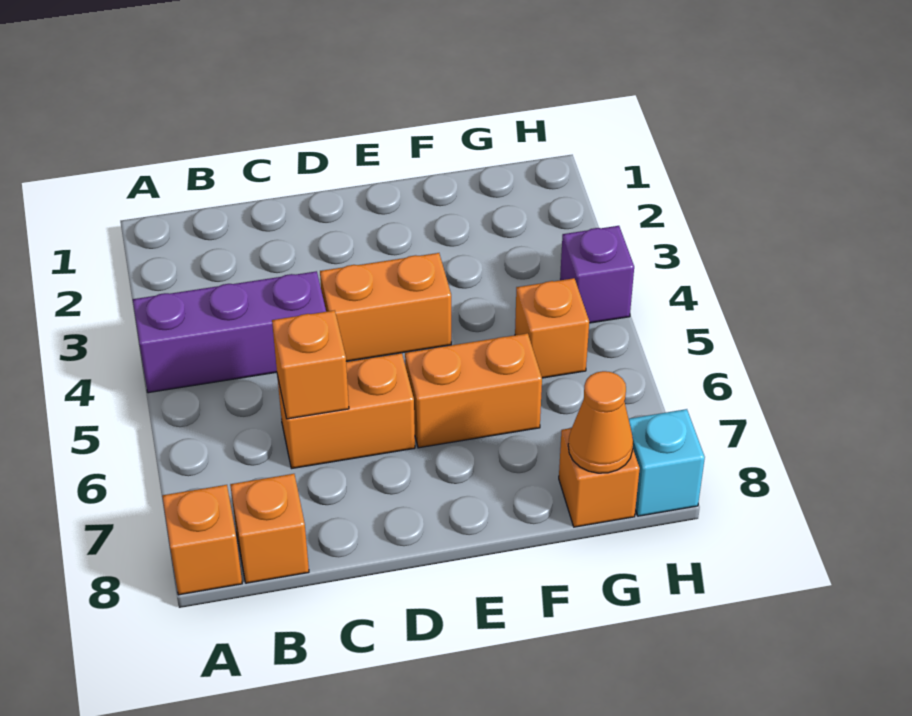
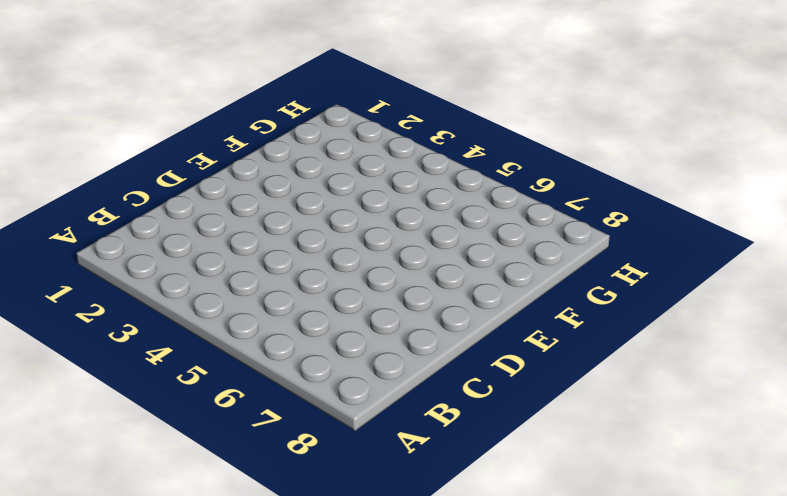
none -> purple 1x3 brick [133,271,326,393]
none -> orange 1x1 brick [162,485,242,595]
none -> orange 1x1 brick [230,474,309,583]

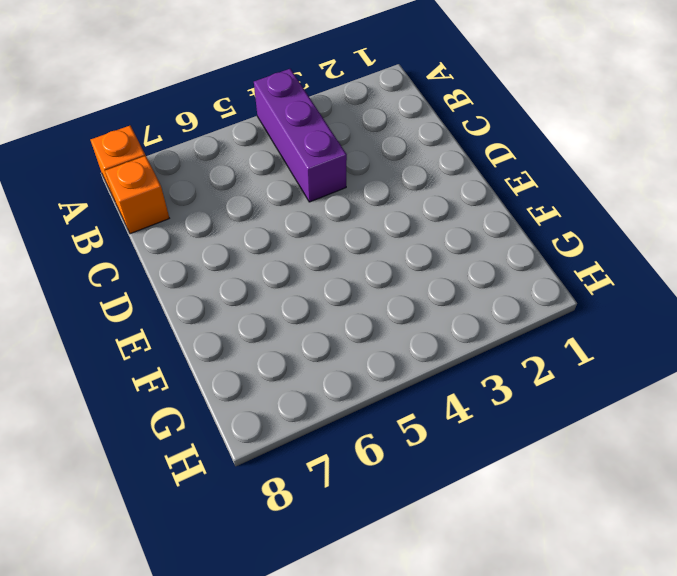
none -> orange 1x2 brick [277,353,415,469]
none -> orange 1x2 brick [320,253,451,361]
none -> orange 1x2 brick [405,333,542,448]

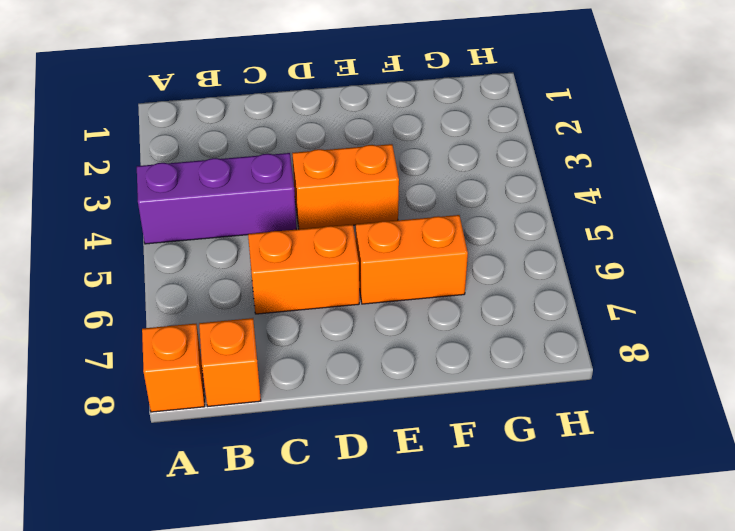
none -> orange 1x1 brick [515,278,589,378]
none -> orange 1x1 brick [559,428,640,527]
none -> purple 1x1 brick [560,226,634,323]

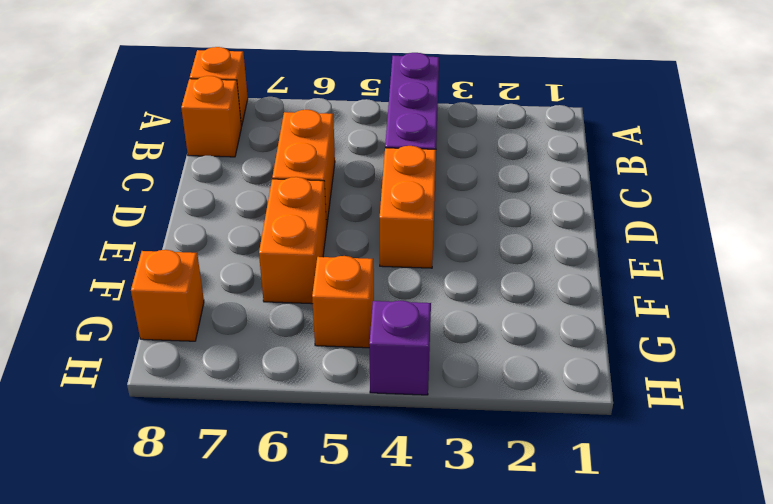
none -> cyan 1x1 brick [629,409,705,516]
none -> orange 1x1 brick [272,310,349,419]
none -> orange 1x1 cone [568,371,633,473]

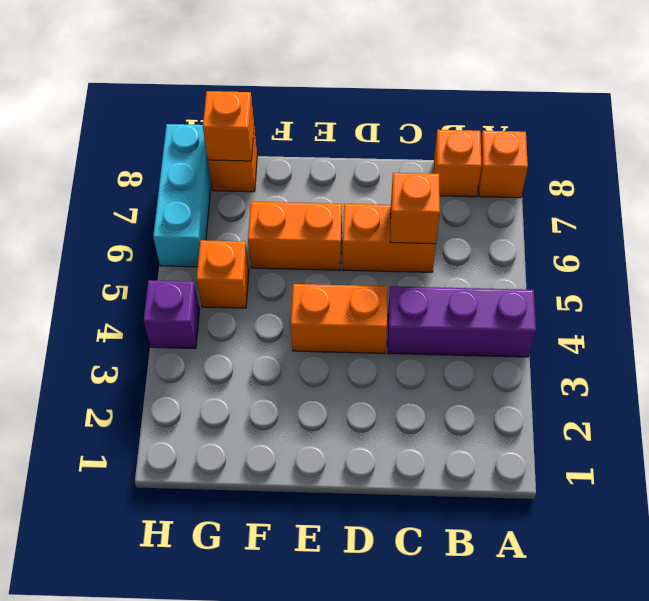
orange 1x1 brick [203,91,254,161] -> orange 1x1 cone [568,371,633,473]
cyan 1x3 brick [153,124,211,267] -> cyan 1x1 brick [629,409,705,516]

